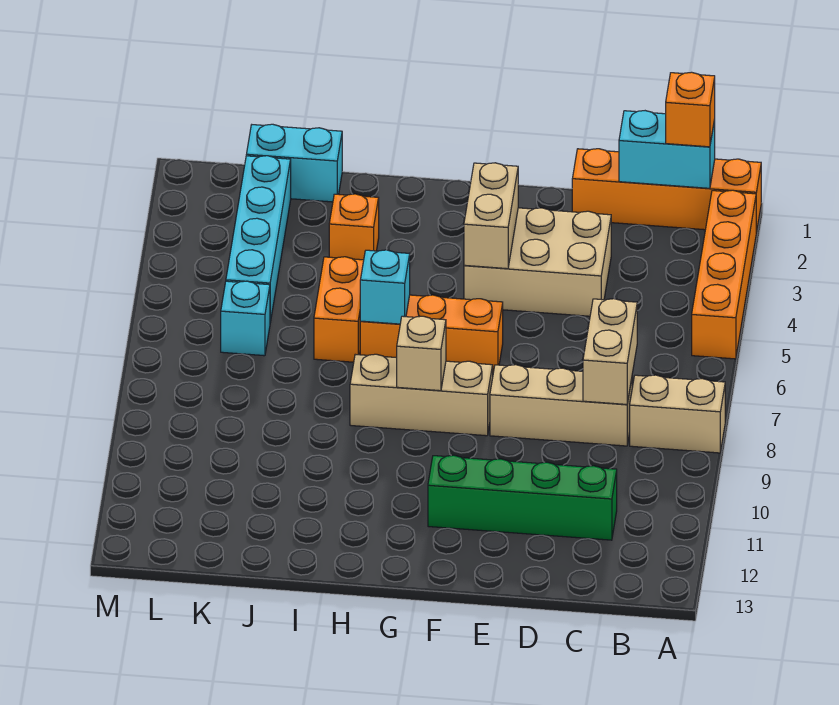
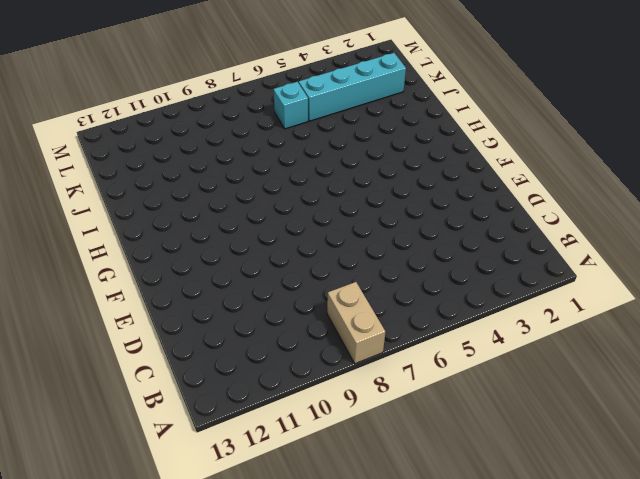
none -> orange 1x4 brick [572,149,761,233]
none -> orange 1x4 brick [692,190,756,359]
none -> tan 1x3 brick [490,365,632,446]

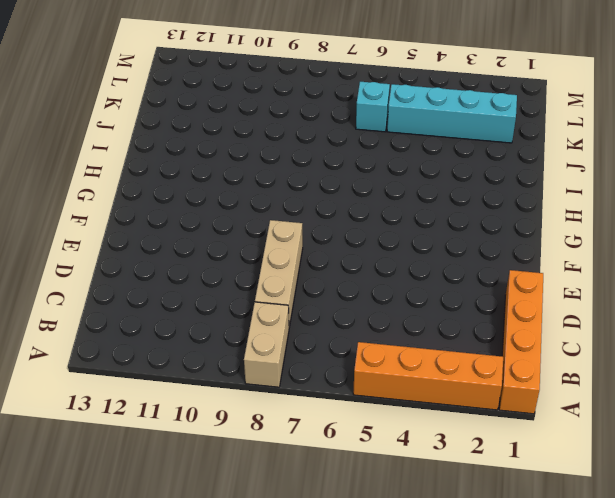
none -> green 1x4 brick [428,455,617,540]
none -> tan 2x3 brick [464,208,611,316]
none -> orange 1x3 brick [360,295,503,372]

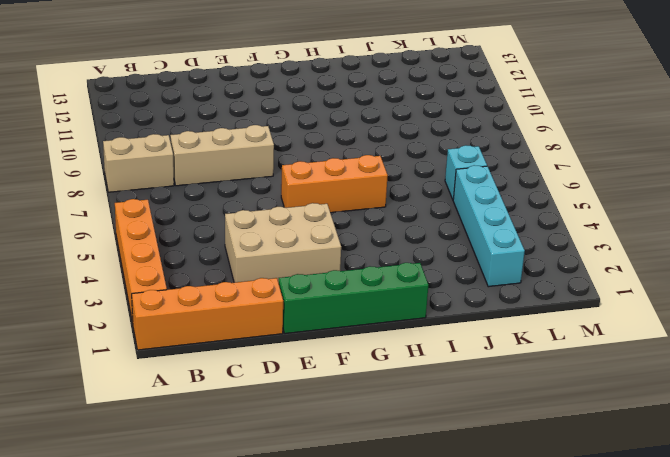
green 1x4 brick [279,263,428,334] -> green 1x4 brick moved to [428,455,617,540]
none -> tan 1x3 brick [350,354,493,436]
none -> orange 1x1 brick [329,194,379,260]
none -> orange 1x2 brick [314,257,364,362]

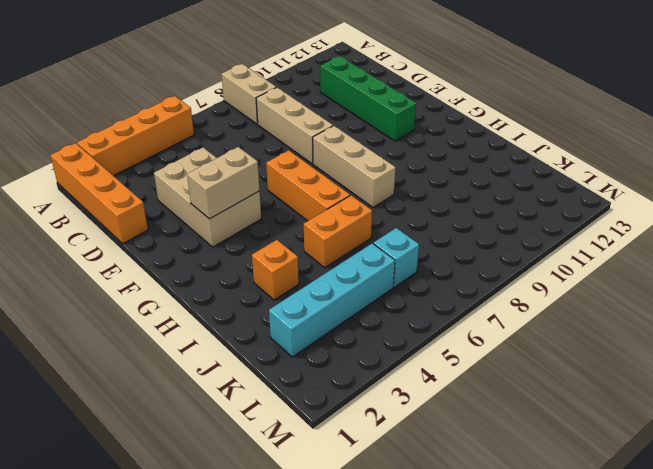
none -> cyan 1x2 brick [246,124,342,202]
none -> cyan 1x2 brick [619,111,715,188]
none -> tan 1x2 brick [583,299,637,404]

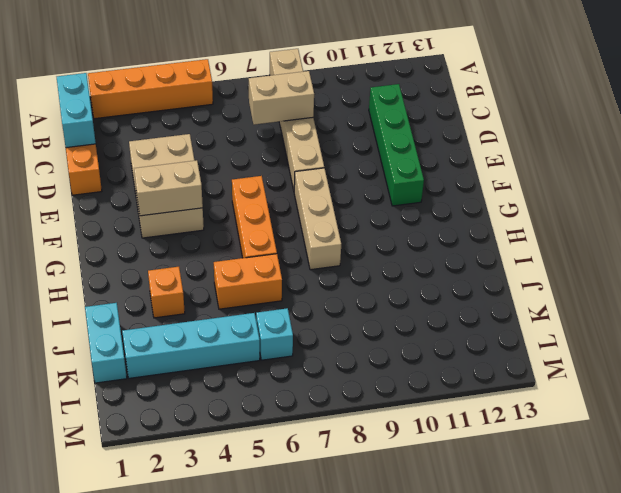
none -> tan 1x1 brick [397,316,446,391]
none -> cyan 1x1 brick [360,250,410,324]
none -> orange 1x1 brick [666,72,715,147]

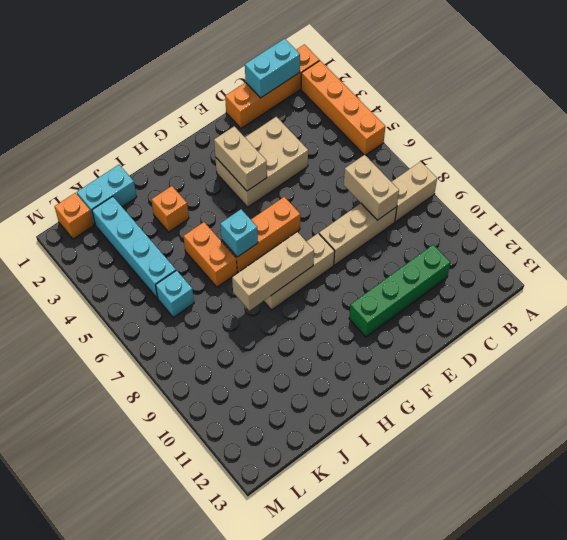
tan 1x3 brick [232,232,314,311] -> tan 1x1 brick [397,316,446,391]
orange 1x1 brick [55,193,94,239] -> orange 1x1 brick moved to [666,72,715,147]

